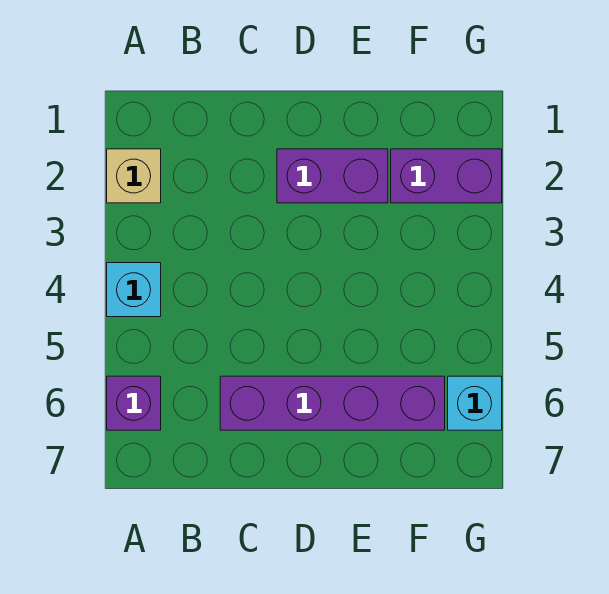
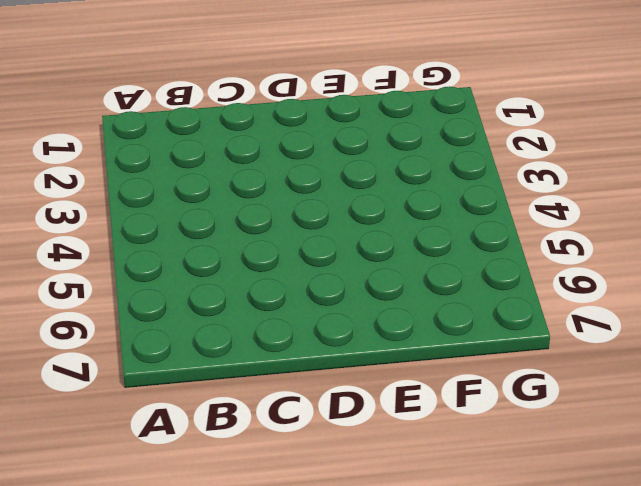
none -> tan 1x1 brick [107,149,161,203]
none -> cyan 1x1 brick [107,263,161,317]

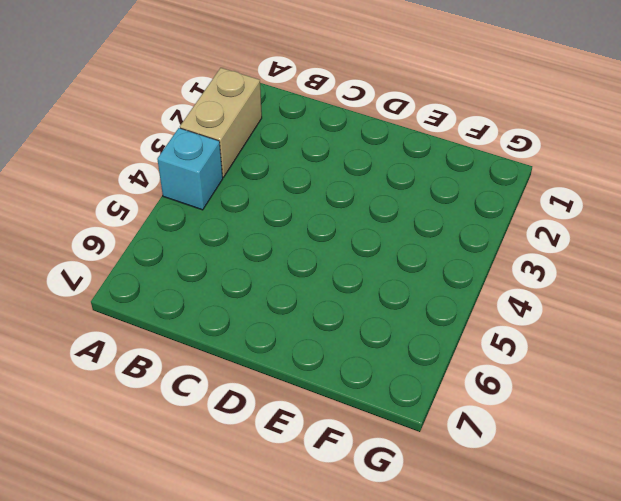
tan 1x2 brick [180,68,262,177] -> tan 1x1 brick [107,149,161,203]
none -> purple 1x1 brick [107,376,161,430]
none -> purple 1x4 brick [220,376,445,430]

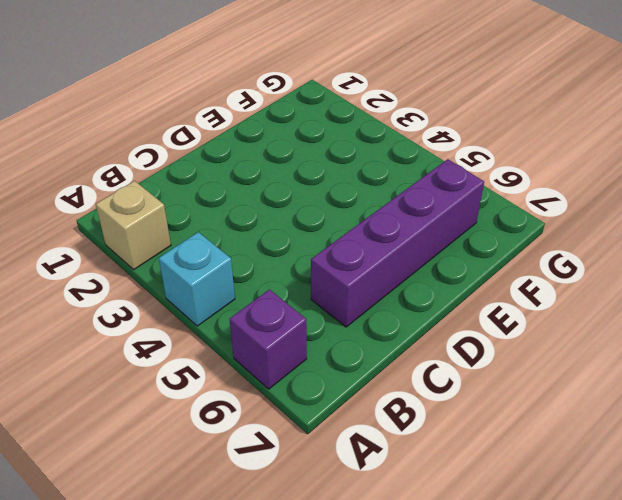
none -> purple 1x2 brick [277,149,388,203]
none -> purple 1x2 brick [391,149,502,203]

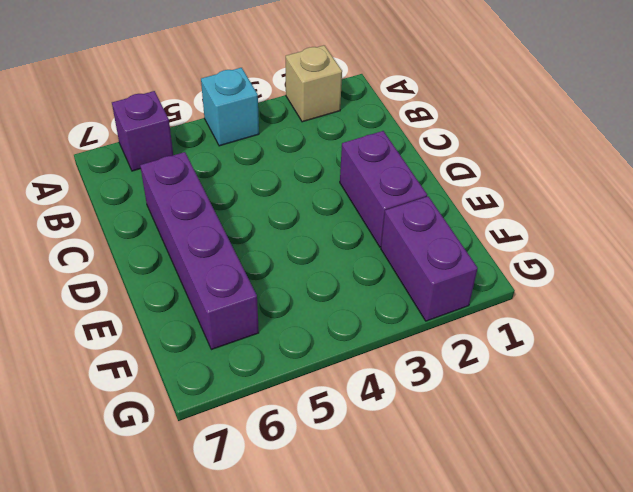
none -> cyan 1x1 brick [448,376,502,430]

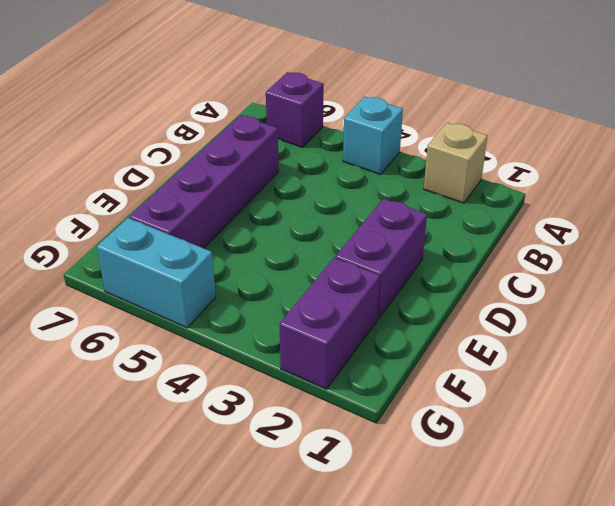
cyan 1x2 brick [97,218,216,328] -> cyan 1x1 brick [448,376,502,430]

